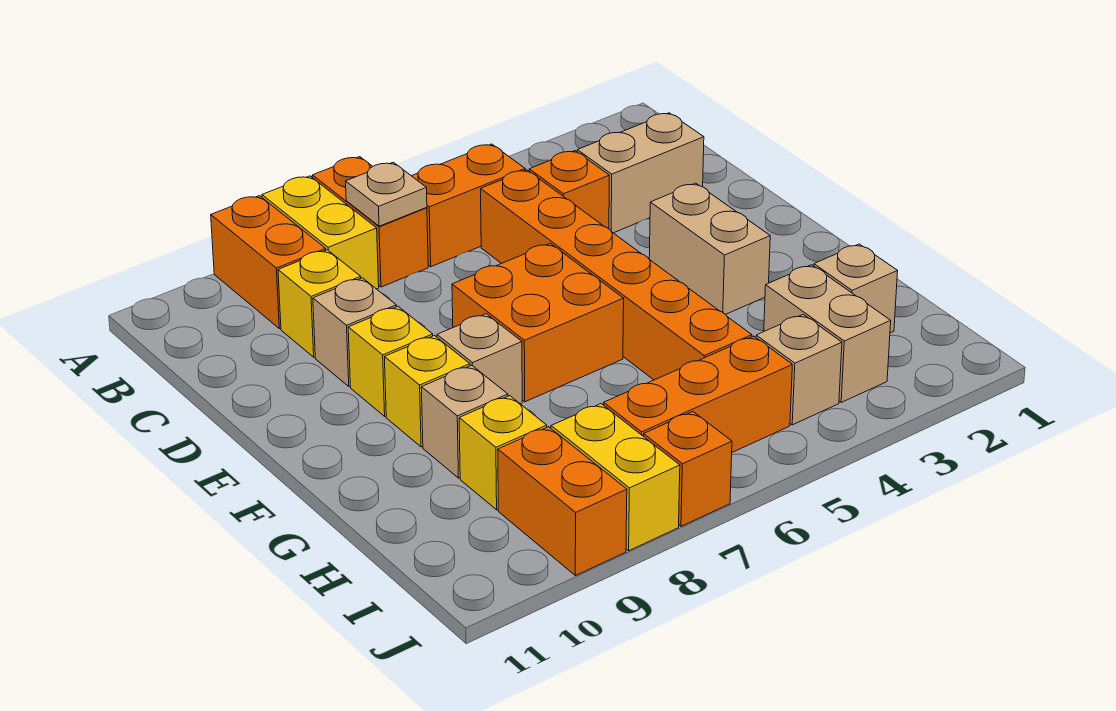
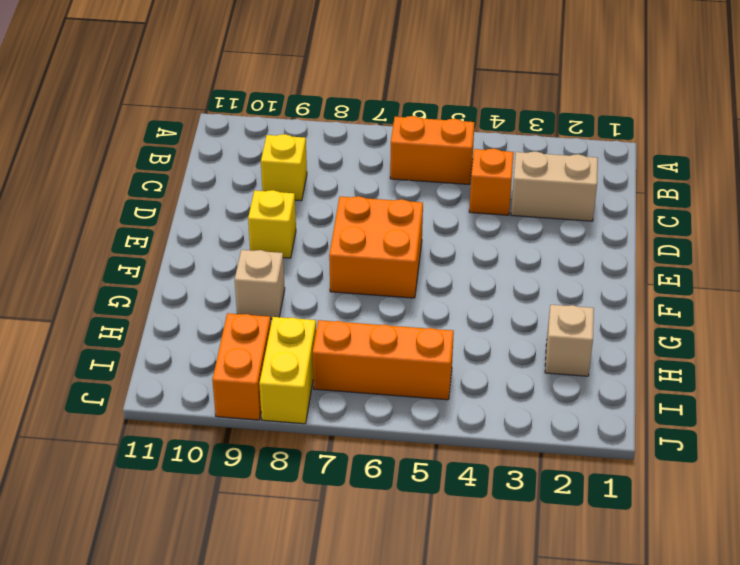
none -> orange 1x2 brick [312,157,428,287]
none -> yellow 1x2 brick [262,176,379,289]
none -> orange 1x2 brick [211,196,326,329]

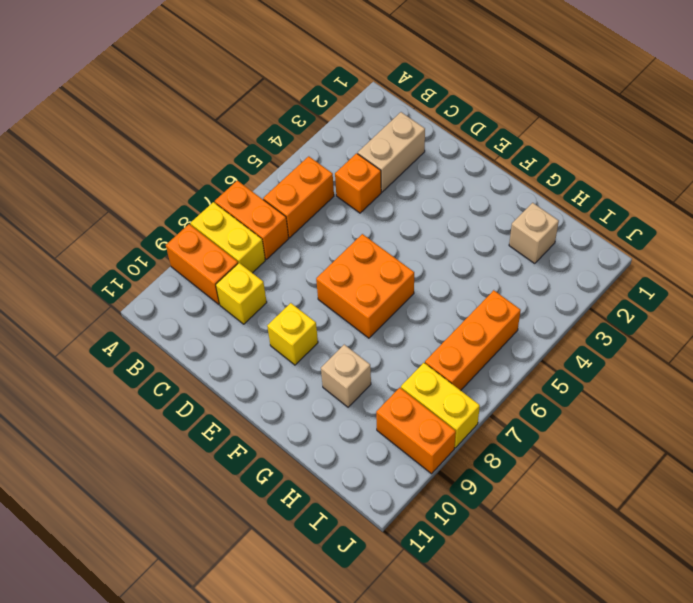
none -> orange 1x6 brick [481,170,752,380]
none -> tan 1x1 brick [313,278,396,386]
none -> tan 1x2 brick [649,183,770,314]

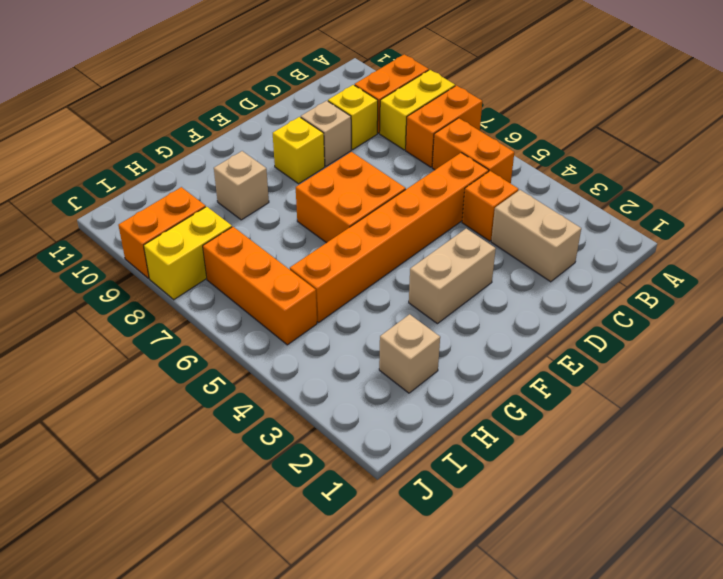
none -> tan 1x1 brick [437,314,522,404]
none -> yellow 1x1 brick [385,336,470,447]
none -> tan 1x2 brick [764,265,891,402]

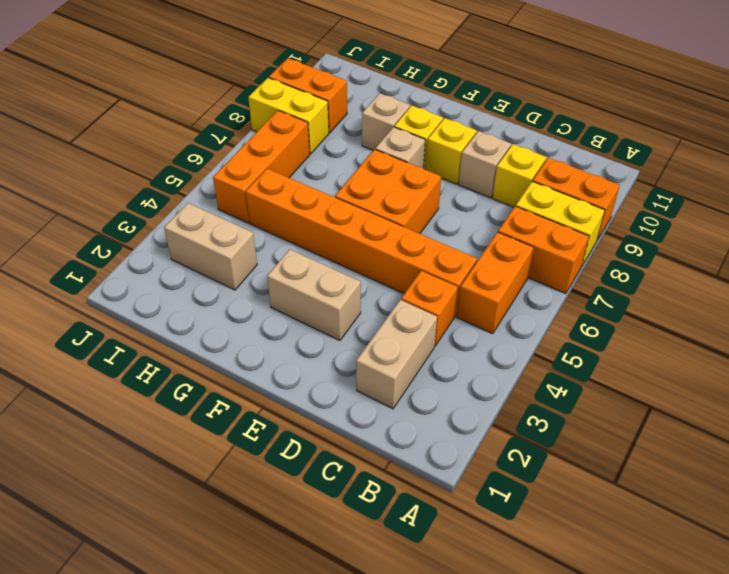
none -> tan 1x1 brick [814,244,898,333]
none -> yellow 1x1 brick [459,396,547,510]
none -> tan 1x1 brick [756,315,842,425]

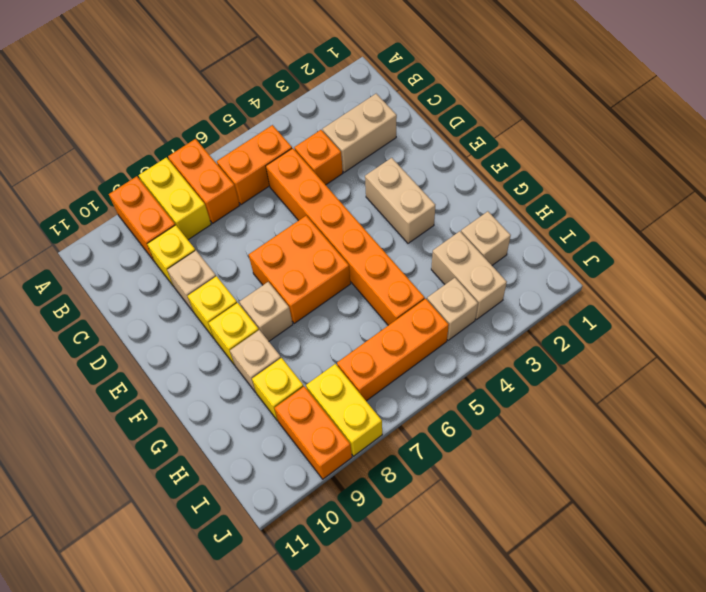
none -> orange 1x1 brick [644,412,732,526]
none -> tan 1x1 plate [346,162,427,226]

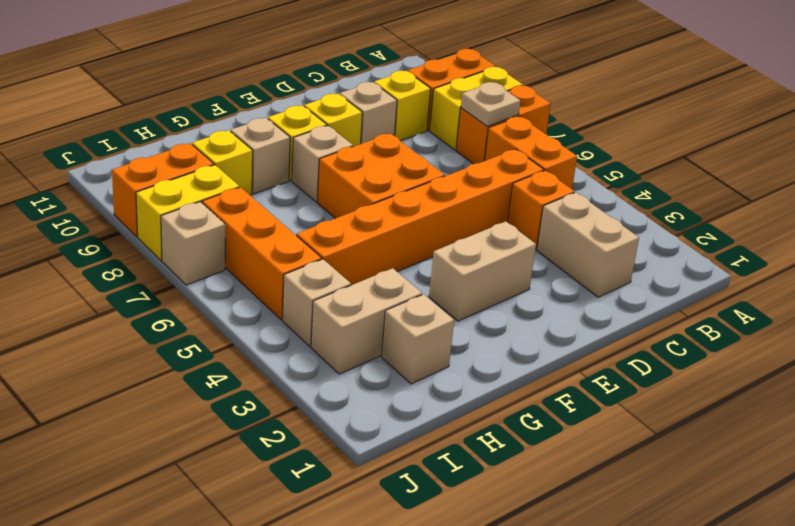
tan 1x1 brick [161,202,225,285] -> orange 1x1 brick [644,412,732,526]

